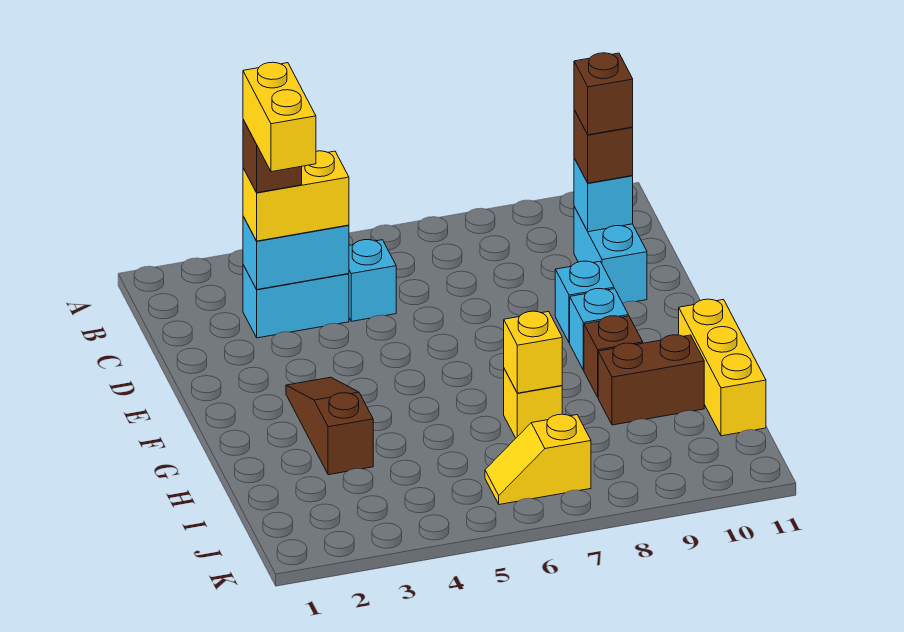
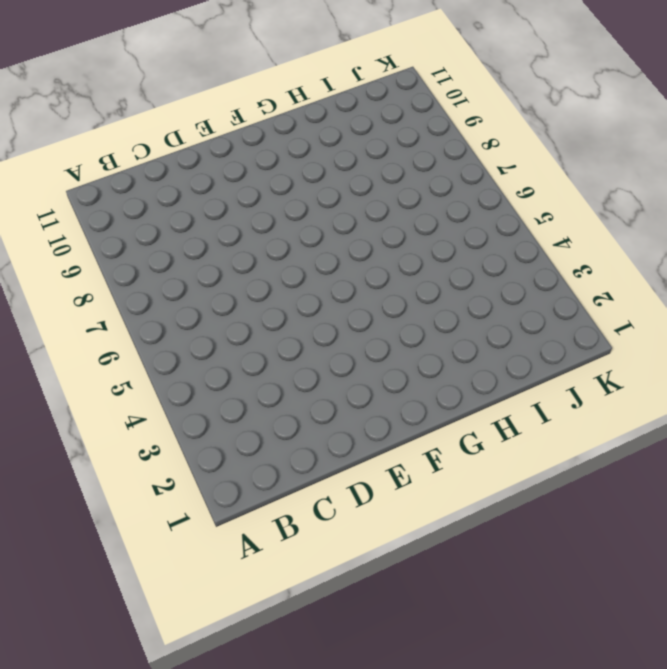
none -> cyan 1x2 brick [243,265,349,338]
none -> cyan 1x1 brick [349,240,396,321]
none -> cyan 1x2 brick [574,207,647,303]

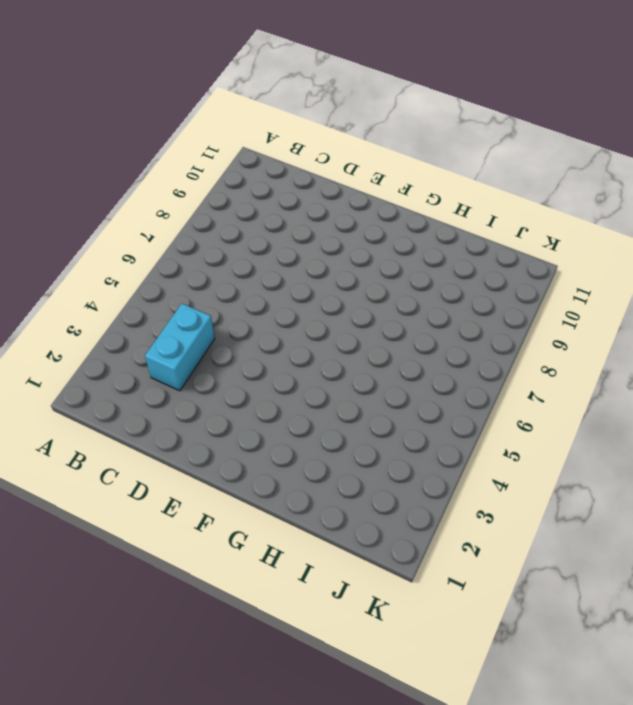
none -> cyan 1x1 brick [349,240,396,321]
none -> cyan 1x2 brick [574,207,647,303]
none -> cyan 1x1 brick [555,261,614,343]

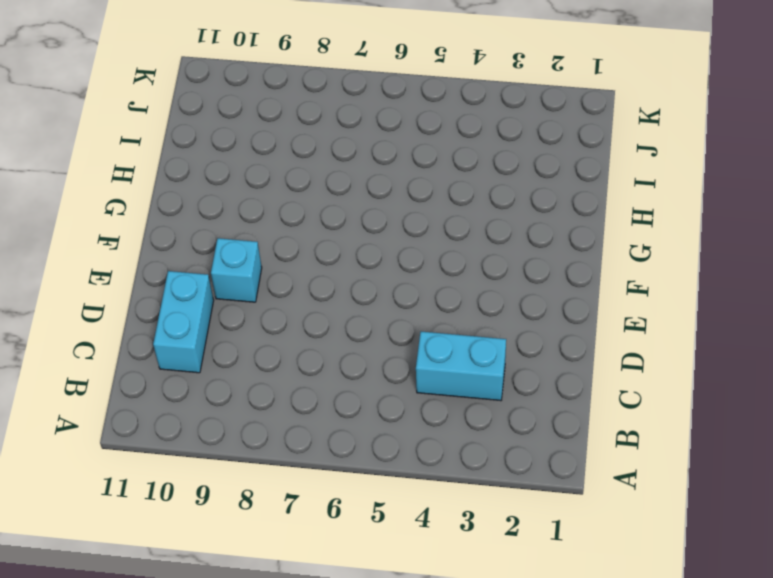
none -> cyan 1x1 brick [349,240,396,321]
none -> brown 1x3 slope [286,377,373,475]
none -> cyan 1x1 brick [570,289,628,370]

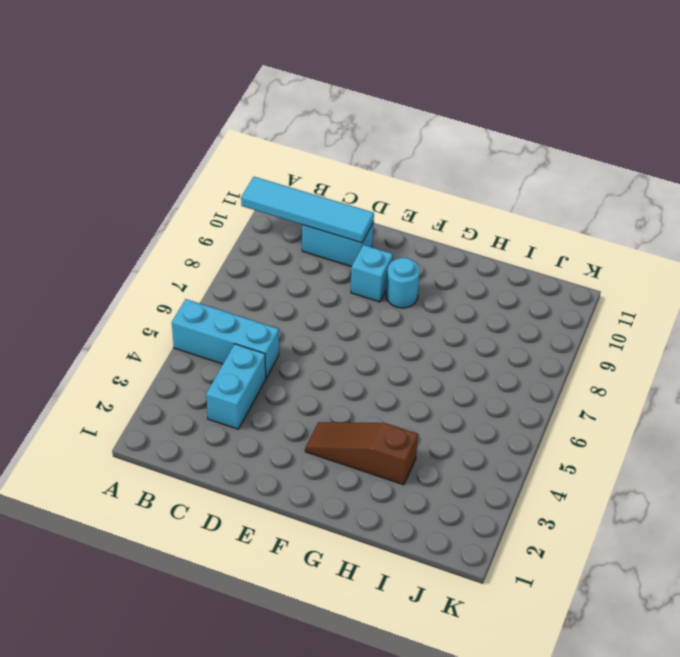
cyan 1x3 brick [172,299,279,378] -> cyan 1x1 brick [349,240,396,321]
cyan 1x4 tile [241,177,374,243] -> cyan 1x1 brick [574,158,633,232]
cyan 1x1 round brick [386,258,420,308] -> cyan 1x1 brick [570,289,628,370]
none -> brown 1x1 brick [584,316,643,397]
none -> yellow 1x3 brick [679,299,766,436]
none -> yellow 1x1 brick [504,369,562,438]

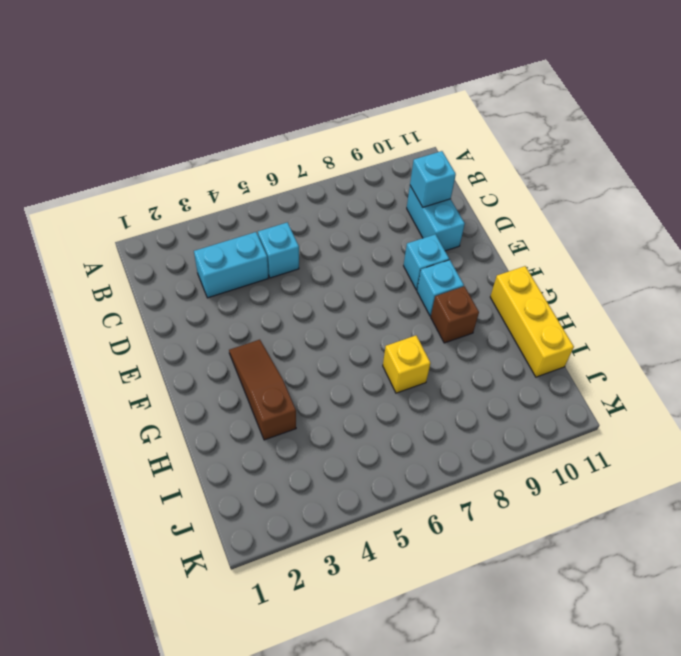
none -> brown 1x2 brick [598,335,704,425]
none -> yellow 1x2 slope [485,414,591,504]
none -> cyan 1x2 brick [243,217,349,289]

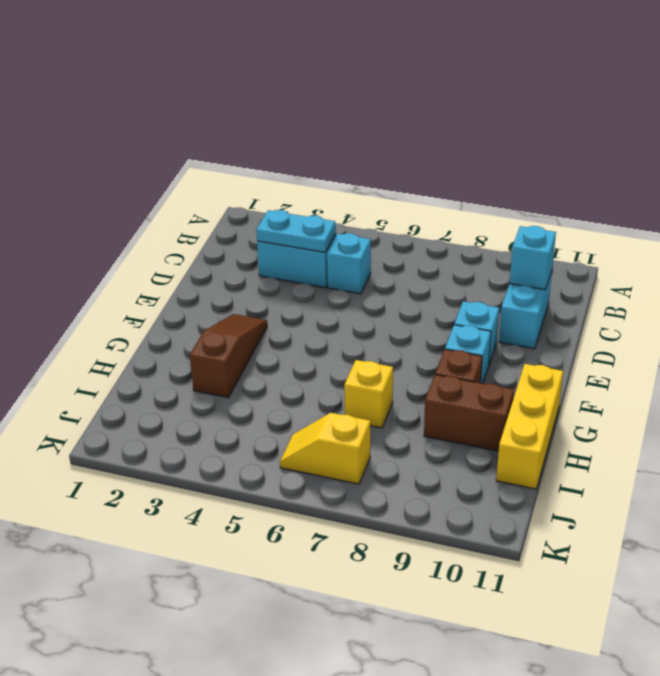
cyan 1x2 plate [256,210,336,252] -> cyan 1x2 brick [243,217,349,289]
none -> yellow 1x1 brick [504,311,562,393]
none -> yellow 1x2 brick [243,151,349,241]
none -> brown 1x1 brick [574,110,633,183]

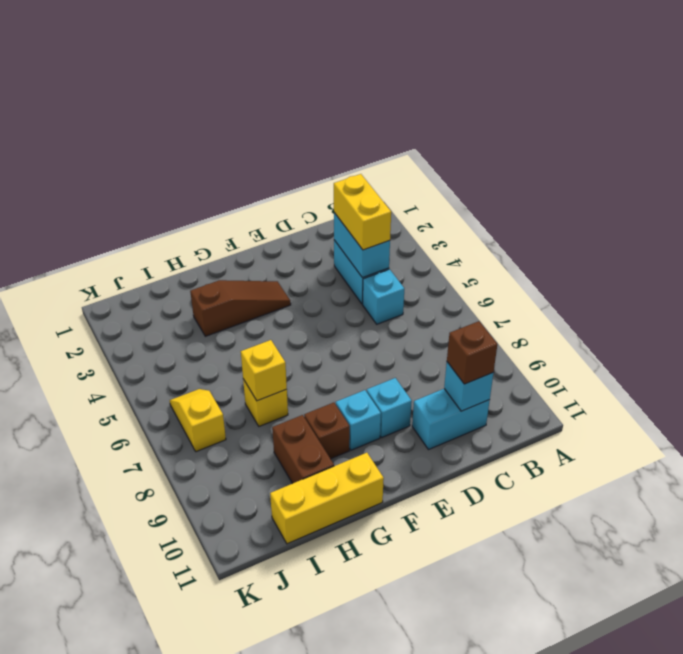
none -> brown 1x1 brick [243,120,302,193]
none -> brown 1x1 brick [574,53,633,135]
none -> yellow 1x2 brick [243,62,316,172]

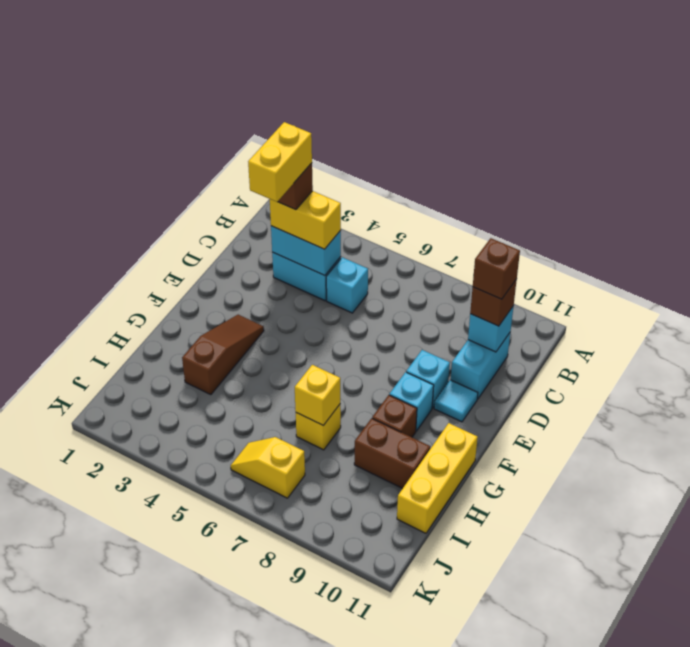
cyan 1x1 tile [434,380,478,422] -> none

